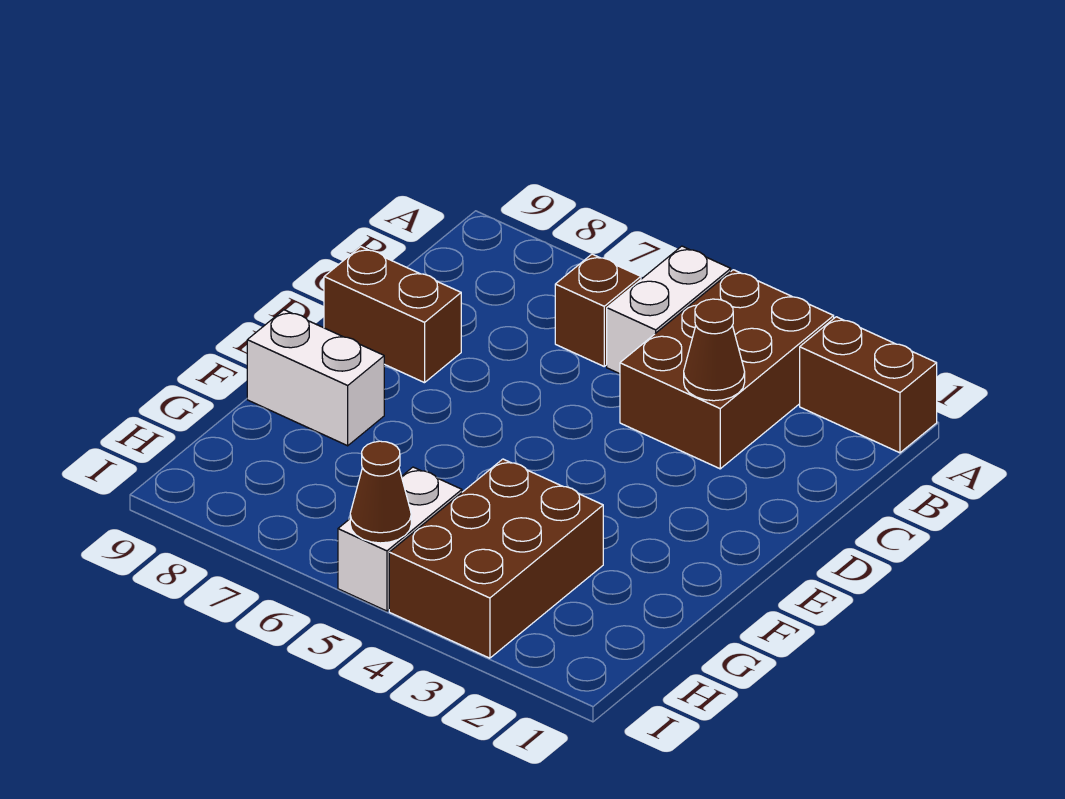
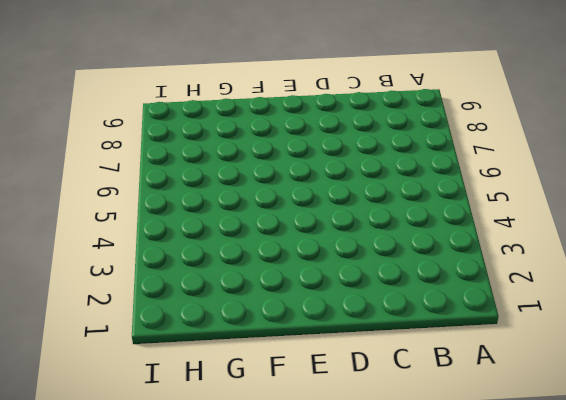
none -> brown 1x2 brick [800,317,937,453]
none -> brown 2x3 brick [620,270,834,469]

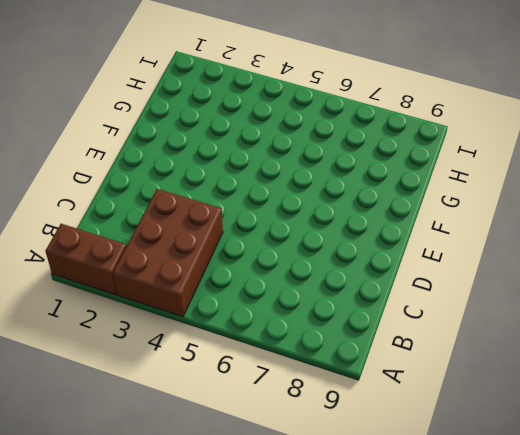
none -> white 1x2 brick [607,246,731,374]
none -> brown 1x1 brick [555,254,641,366]

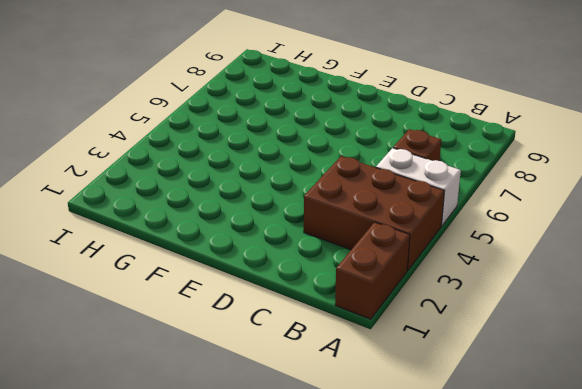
none -> brown 1x2 brick [324,247,461,383]
none -> white 1x2 brick [247,310,384,446]

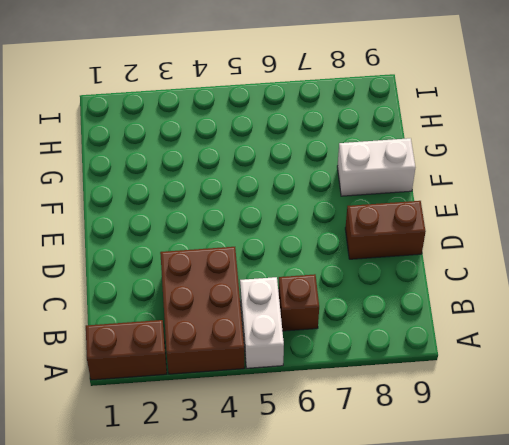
none -> brown 2x3 brick [389,459,603,658]
none -> white 1x2 brick [338,467,462,611]

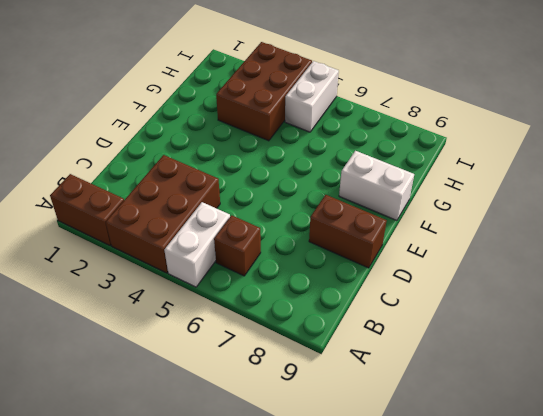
none -> brown 1x1 cone [684,299,745,401]
none -> brown 1x1 cone [350,441,411,543]

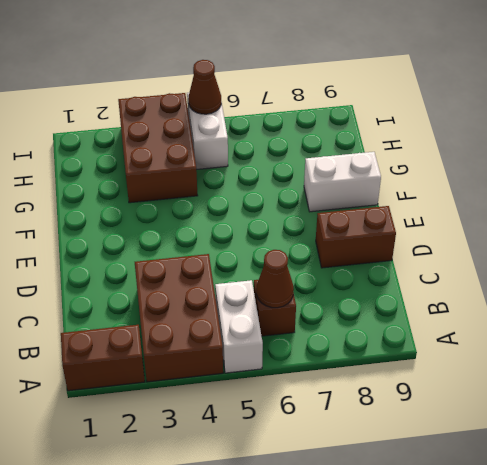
brown 1x1 cone [256,250,294,308] -> brown 1x1 cone moved to [684,299,745,401]

